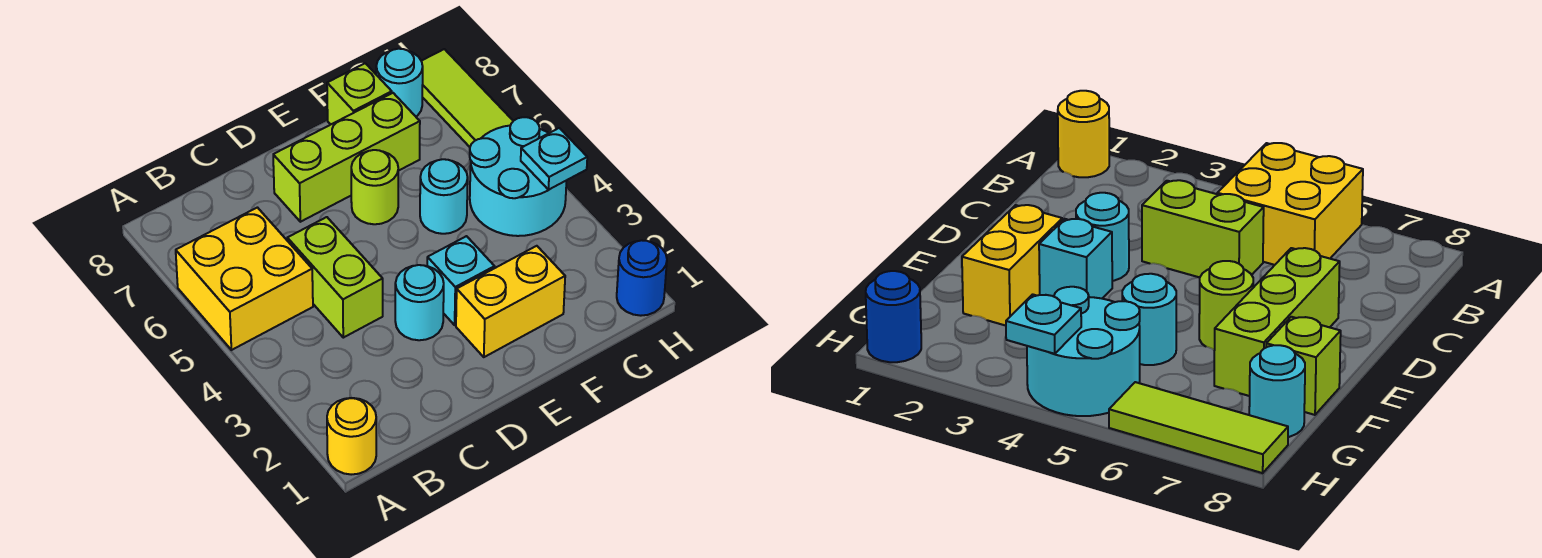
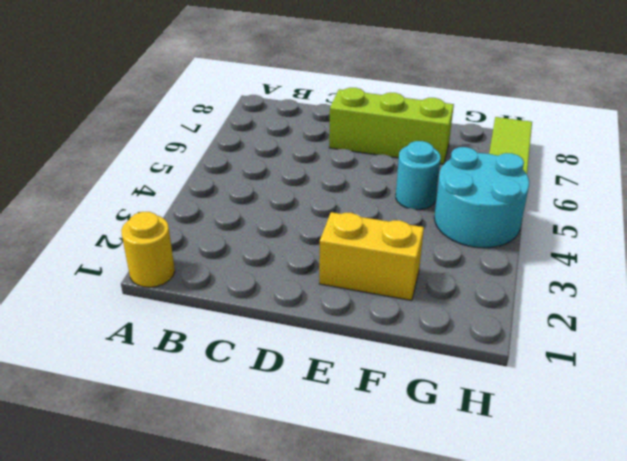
none -> yellow 2x2 brick [176,208,313,350]
none -> lime 1x2 brick [287,217,383,338]
none -> cyan 1x1 round brick [395,265,444,340]

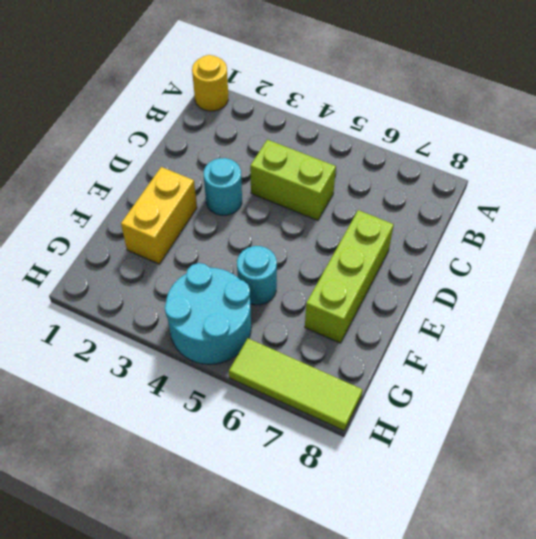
none -> yellow 2x2 brick [176,208,313,350]
none -> cyan 1x1 brick [427,236,495,325]
none -> lime 1x1 round brick [351,150,398,224]

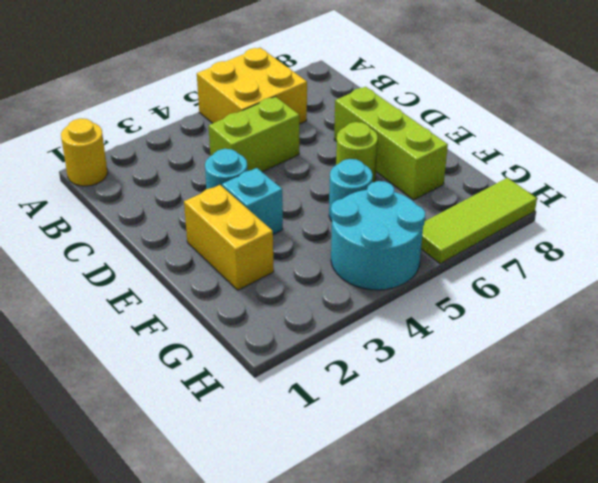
none -> lime 1x1 brick [327,63,392,124]
none -> cyan 1x1 round brick [376,49,423,116]
none -> blue 1x1 round brick [617,240,667,316]

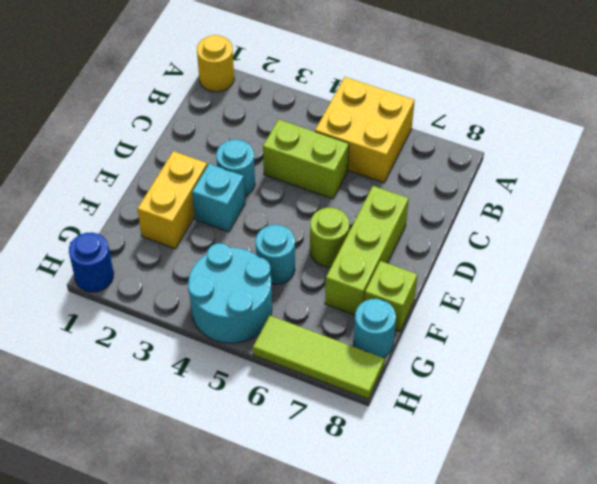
none -> cyan 1x1 plate [521,128,587,190]

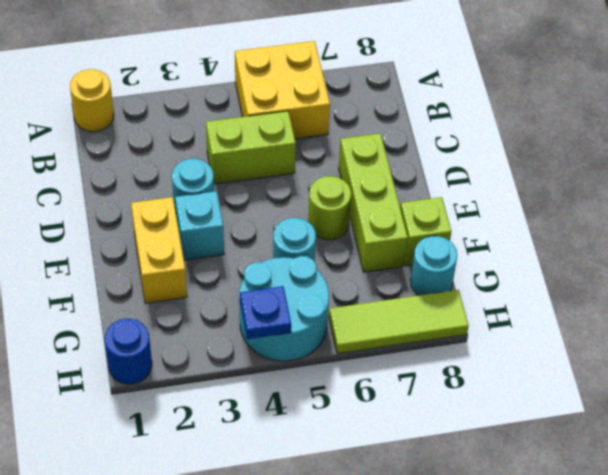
blue 1x1 plate [240,286,291,339] -> cyan 1x1 plate [521,128,587,190]

